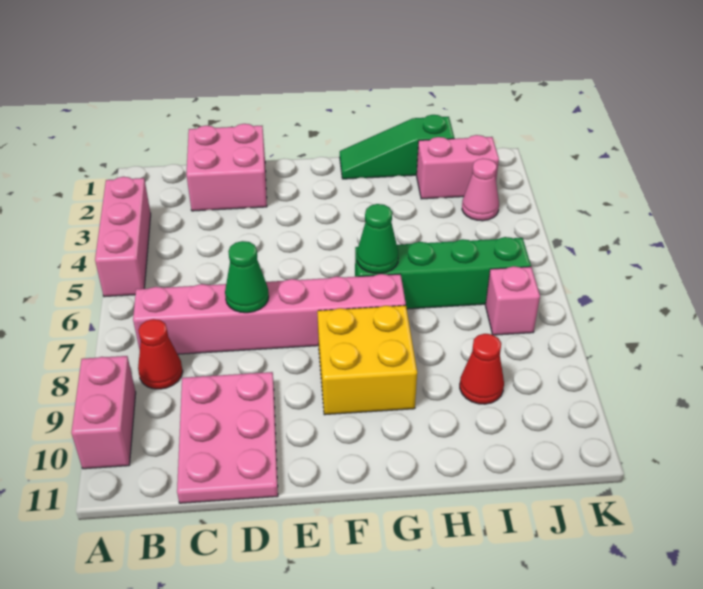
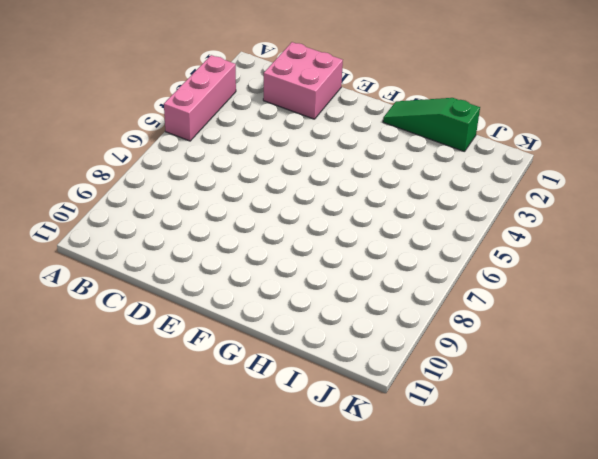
none -> pink 1x2 brick [71,356,136,469]
none -> pink 1x6 brick [133,274,406,354]
none -> red 1x1 cone [138,319,183,389]

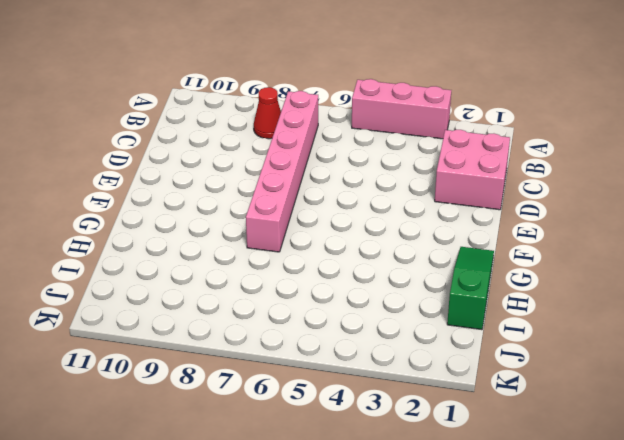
none -> pink 1x2 brick [71,356,136,469]
none -> pink 2x3 plate [177,372,278,503]
none -> yellow 2x2 brick [317,305,417,415]

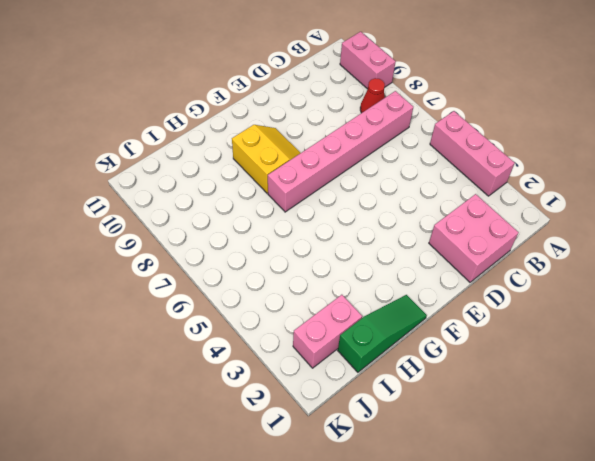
yellow 2x2 slope [232,125,300,193] -> yellow 2x2 brick [317,305,417,415]
none -> pink 2x3 plate [177,372,278,503]
none -> green 1x4 brick [355,237,531,309]
none -> red 1x1 cone [460,334,504,404]

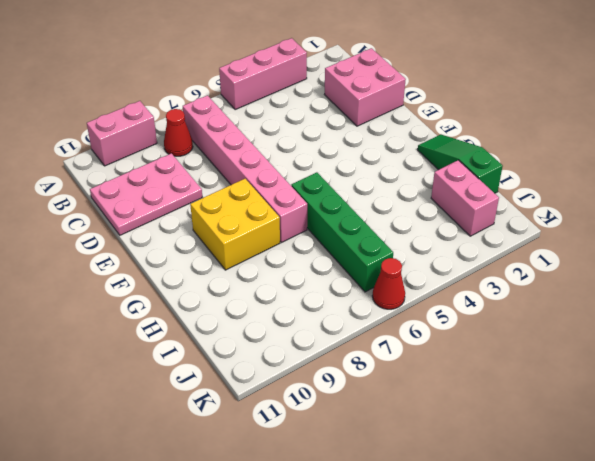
red 1x1 cone [372,258,405,309] -> red 1x1 cone moved to [460,334,504,404]
none -> pink 1x1 cone [462,159,499,221]
none -> pink 1x1 brick [485,266,540,335]
none -> green 1x1 cone [225,241,269,313]

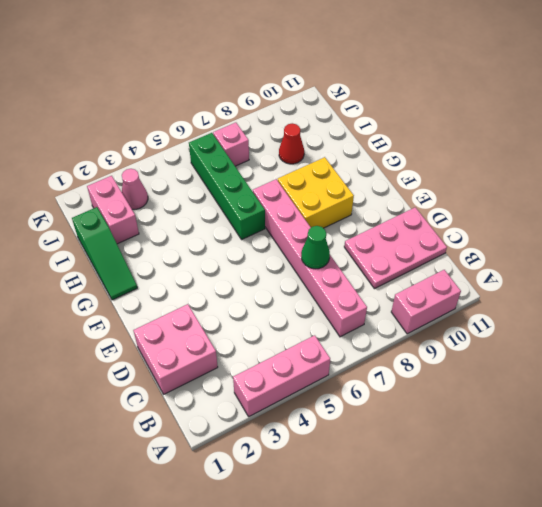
none -> red 1x1 cone [138,319,183,389]
none -> green 1x1 cone [357,204,398,273]

